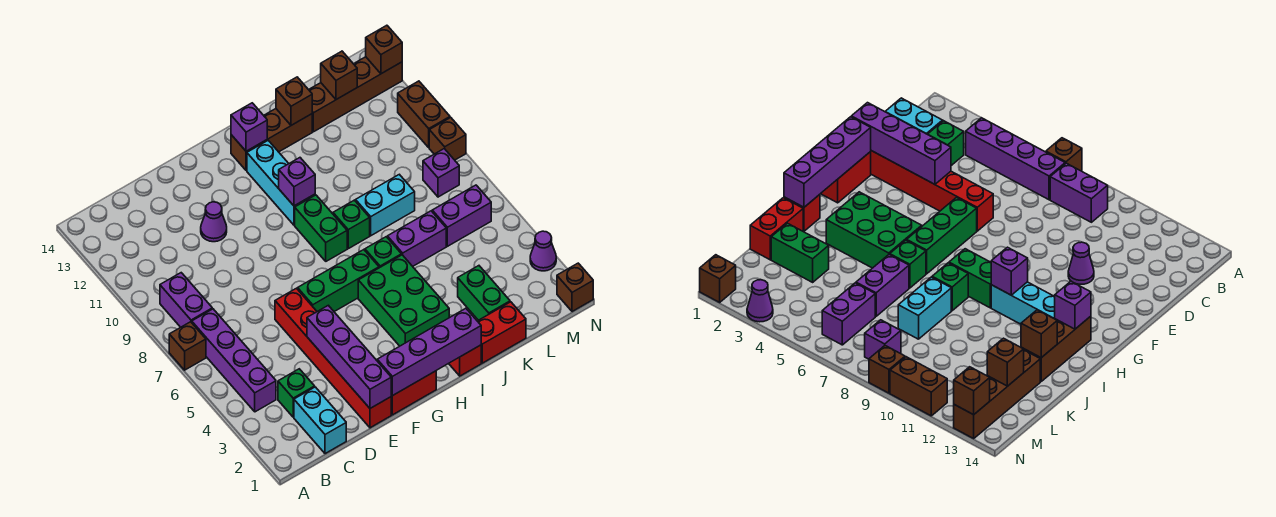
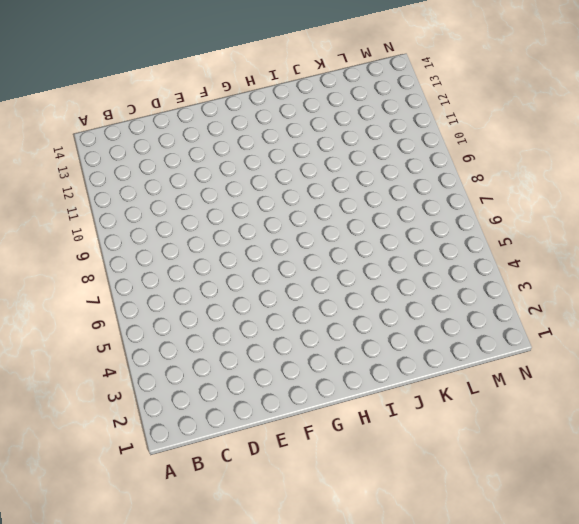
none -> brown 1x1 brick [169,322,206,370]
none -> purple 1x4 brick [192,309,276,412]
none -> purple 1x2 brick [160,273,212,327]
none -> cyan 1x2 brick [294,387,346,454]

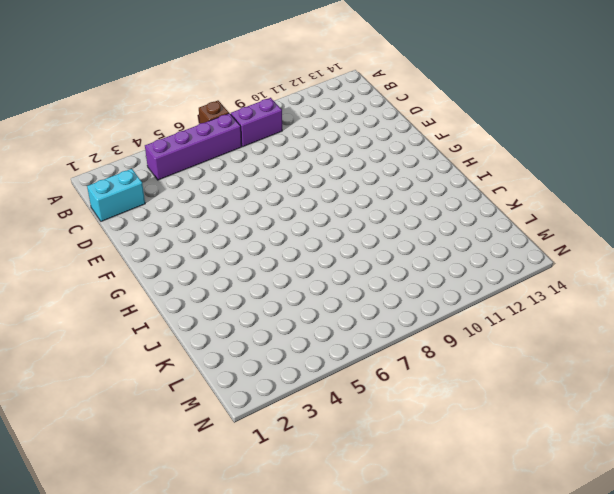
none -> green 1x1 brick [278,369,315,417]
none -> red 1x6 brick [275,288,391,428]
none -> purple 1x1 cone [201,202,227,242]
none -> red 1x2 brick [391,371,436,415]

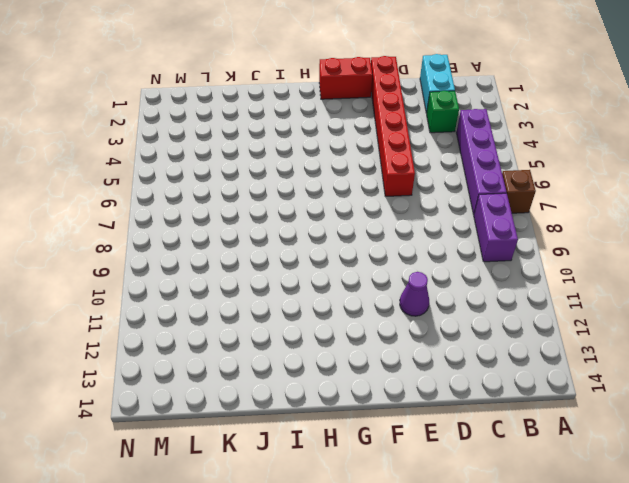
none -> green 1x3 brick [298,250,379,312]
none -> green 2x3 brick [358,255,449,346]
none -> green 1x2 brick [295,195,347,261]
none -> cyan 1x3 brick [247,141,315,225]

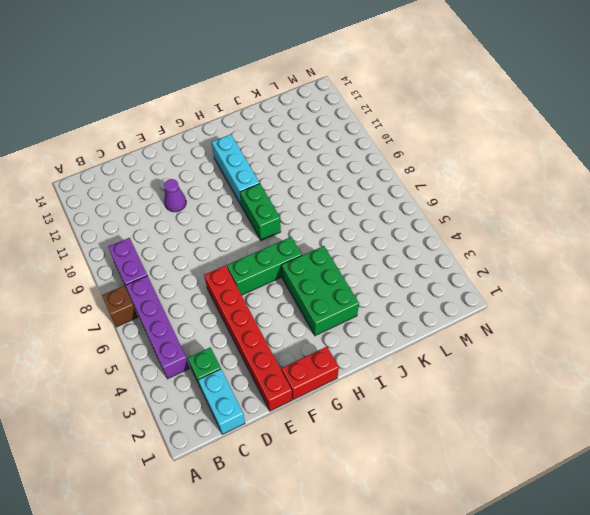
none -> brown 1x3 brick [231,109,312,171]
none -> red 1x1 brick [449,345,481,376]
none -> green 1x1 brick [365,237,401,268]
none -> green 1x1 brick [333,200,370,249]

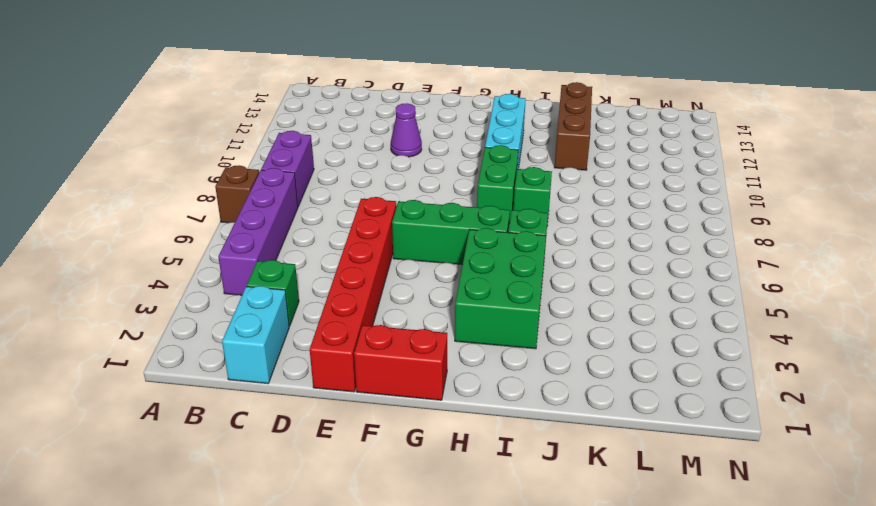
brown 1x3 brick [554,82,592,170] -> brown 1x3 brick turned to [231,109,312,171]
none -> red 1x1 brick [449,345,481,376]
none -> red 1x2 brick [478,302,526,363]
none -> purple 1x2 brick [387,211,446,266]
none -> cyan 1x2 brick [356,174,415,236]

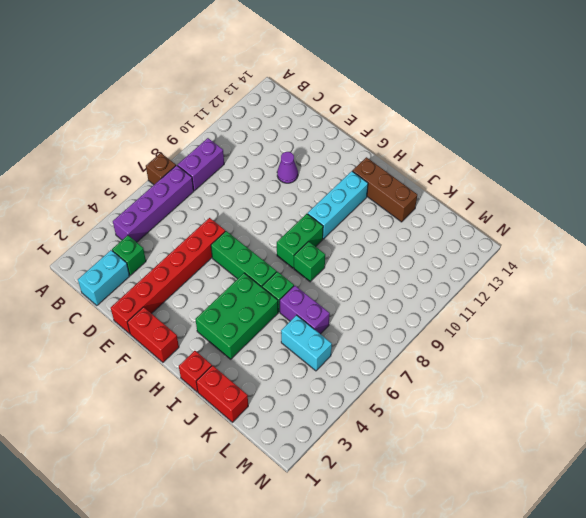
cyan 1x2 brick [281,315,332,371] -> cyan 1x2 brick moved to [356,174,415,236]
none -> green 1x2 brick [458,266,510,320]
none -> brown 1x4 brick [309,57,402,132]
none -> purple 1x2 brick [432,185,491,246]
none -> purple 1x1 brick [423,149,459,197]

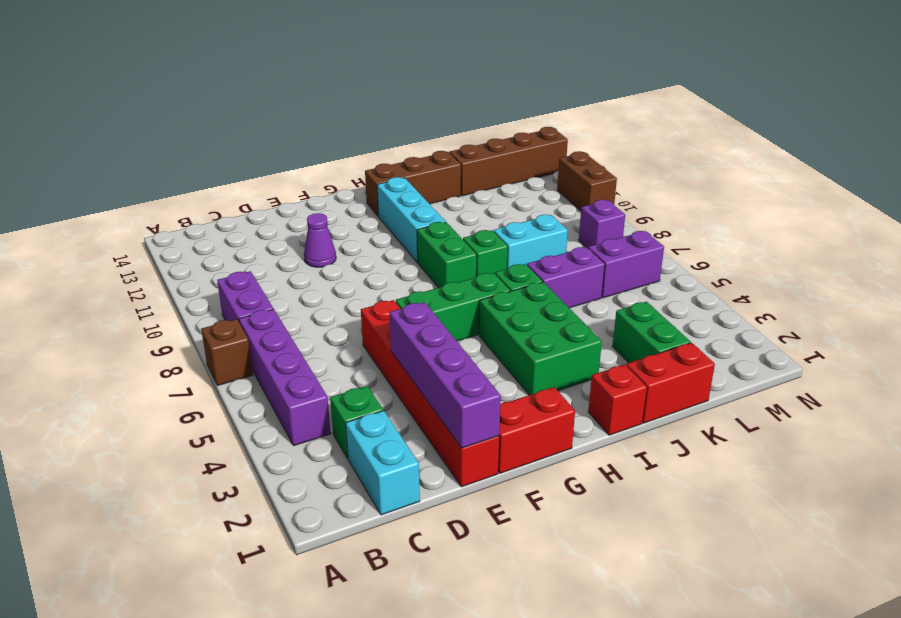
none -> brown 1x1 brick [557,263,593,312]
none -> purple 1x1 cone [530,231,556,271]
none -> brown 1x1 brick [429,117,466,160]
none -> purple 1x4 brick [377,308,481,396]

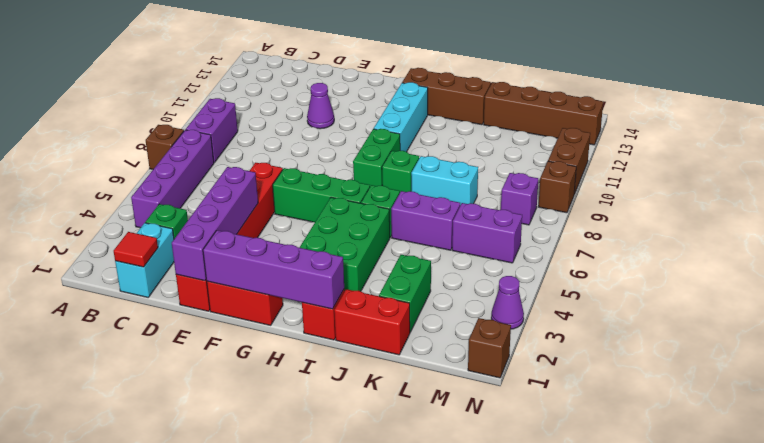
red 1x1 tile [114,232,158,267] -> none
none -> purple 1x1 brick [279,158,315,206]
none -> purple 1x1 brick [231,103,267,151]
none -> brown 1x1 brick [276,77,312,125]
none -> brown 1x1 brick [321,51,357,99]

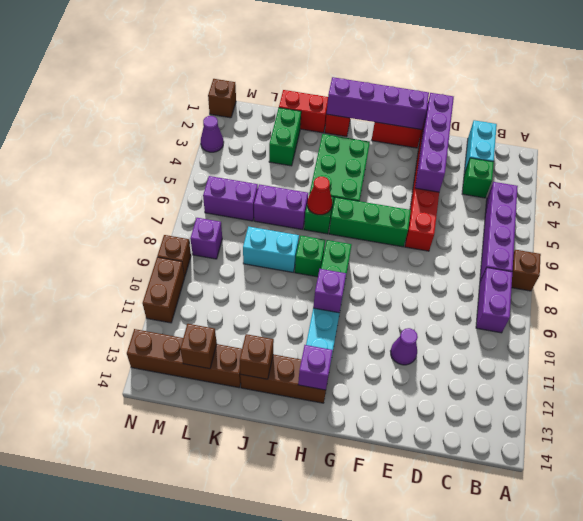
red 1x1 cone [307,177,332,215] -> none
none -> brown 1x1 brick [366,25,402,74]

